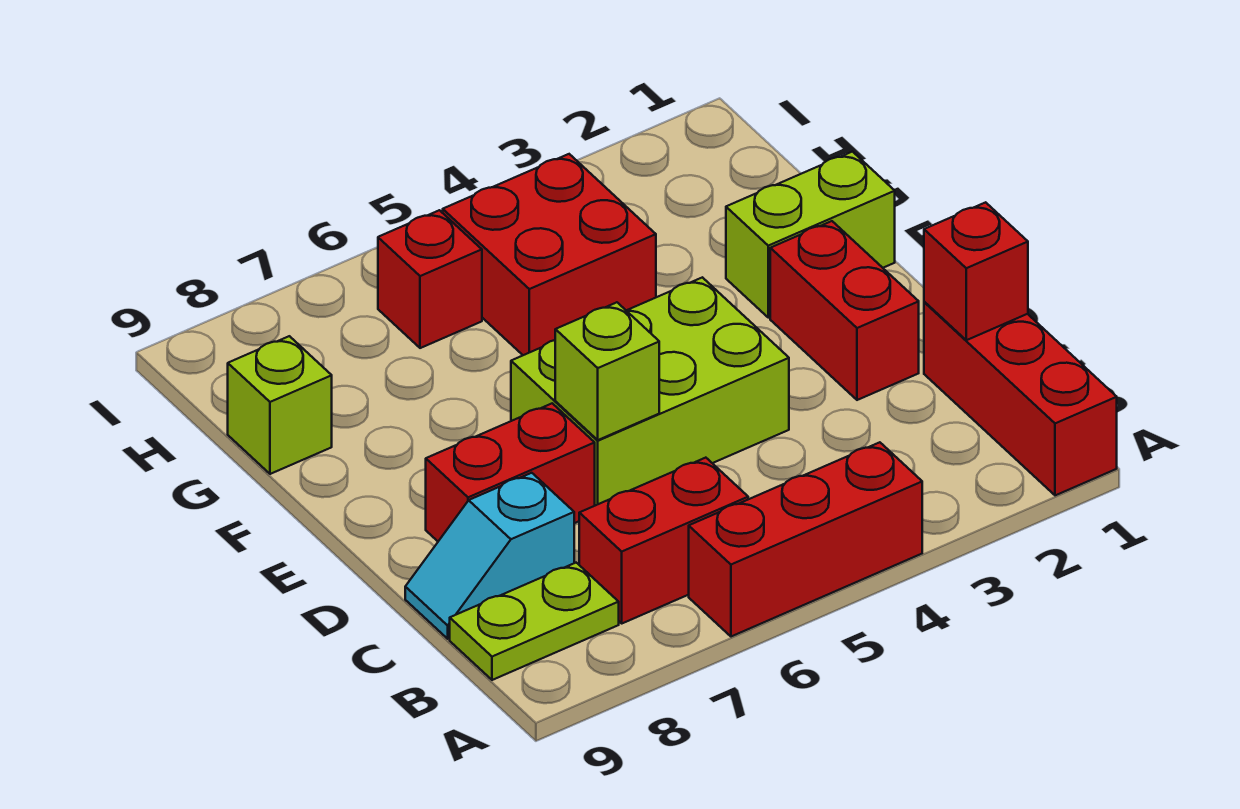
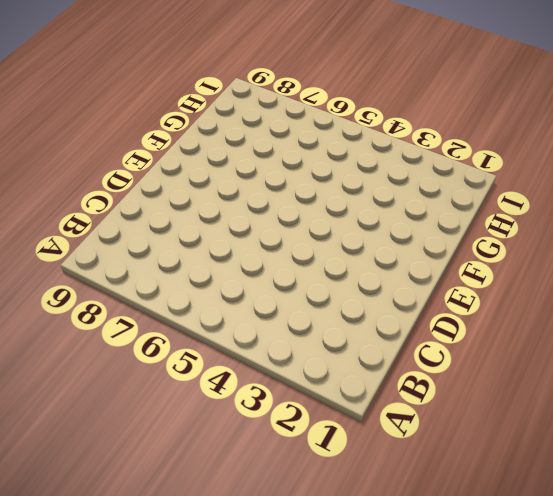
none -> red 1x3 brick [924,302,1117,495]
none -> red 1x3 brick [689,442,922,637]
none -> red 1x2 brick [579,458,748,623]

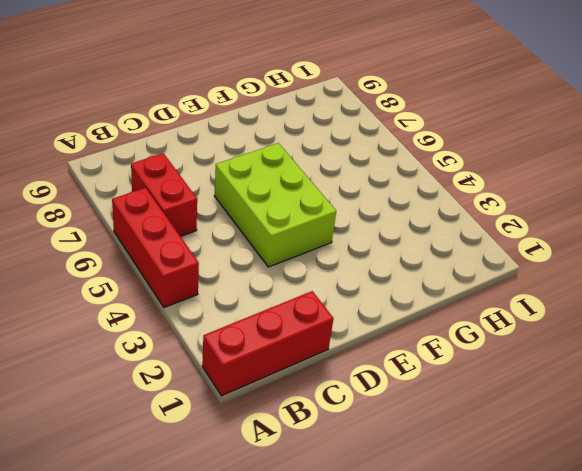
none -> lime 1x2 plate [450,563,619,680]
none -> cyan 1x2 slope [405,473,574,639]
none -> red 1x2 brick [770,221,919,400]

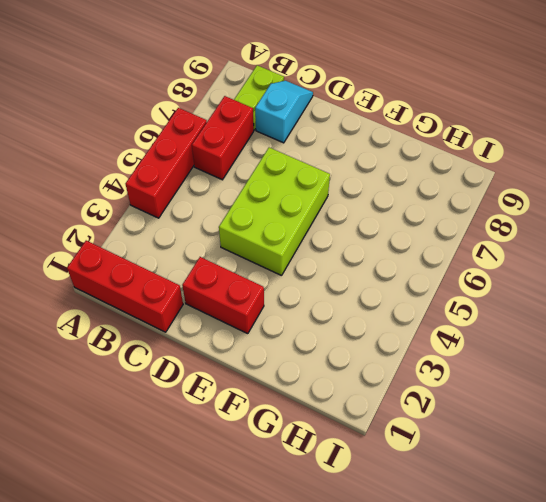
none -> red 1x2 brick [426,403,595,541]
none -> lime 1x2 brick [726,152,895,318]
none -> red 2x2 brick [443,154,656,355]

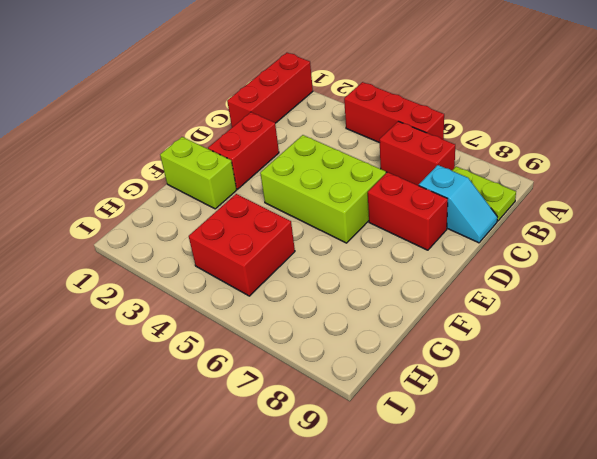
none -> lime 1x1 brick [228,336,332,474]
none -> red 1x1 brick [378,210,482,348]
none -> red 1x1 brick [924,202,1028,340]

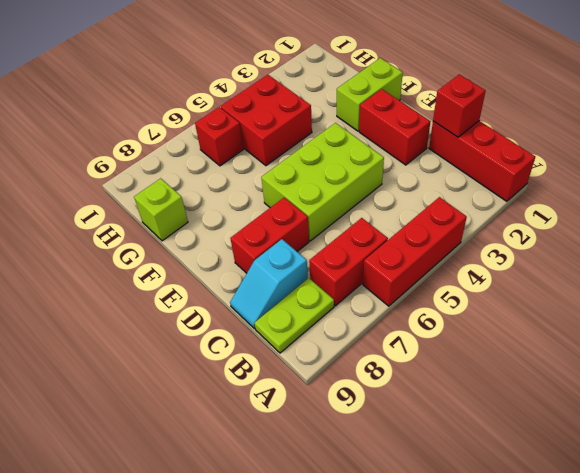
none -> lime 1x1 brick [555,302,659,440]

